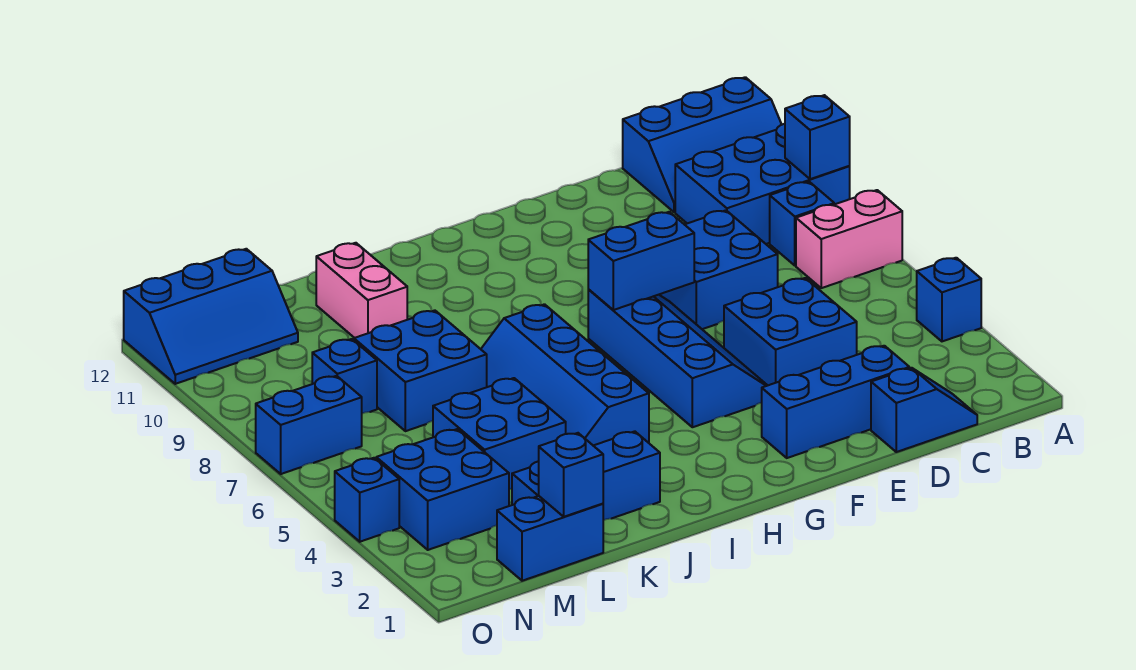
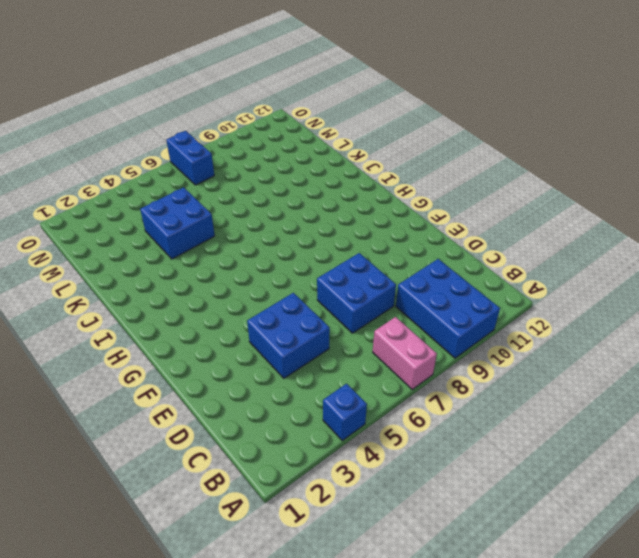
none -> blue 2x3 slope [623,77,782,212]
none -> blue 1x1 brick [770,182,834,266]
none -> blue 1x2 slope [871,368,977,452]

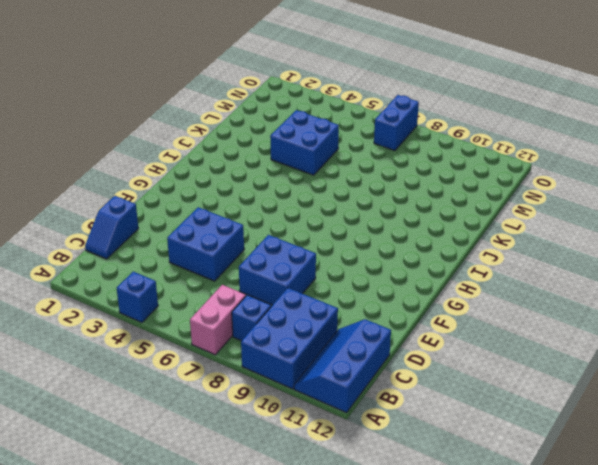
none -> blue 1x3 brick [762,346,909,458]
none -> blue 2x4 slope [588,289,768,427]
none -> blue 2x4 slope [481,304,649,445]

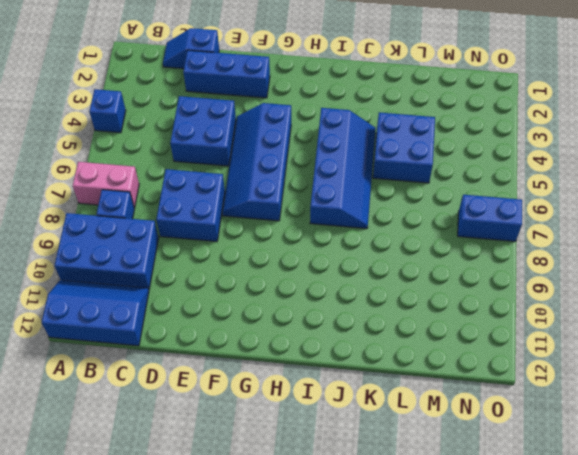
none -> blue 1x3 brick [512,431,660,520]
none -> blue 2x2 brick [354,310,487,431]
none -> pink 1x2 brick [316,243,407,338]

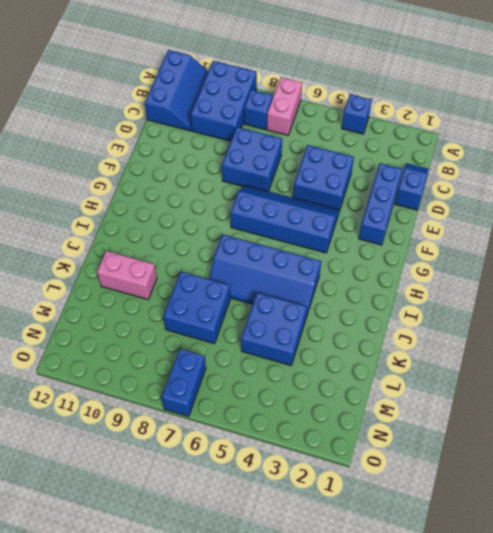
none -> blue 1x3 brick [512,431,660,520]
none -> blue 1x2 brick [497,496,603,581]
none -> blue 2x2 brick [376,429,509,550]

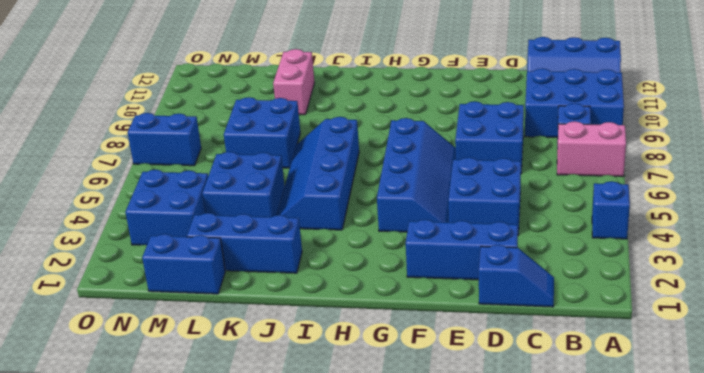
none -> blue 1x1 brick [312,339,377,413]
none -> blue 2x3 slope [124,249,298,384]
none -> blue 1x1 brick [335,458,399,542]

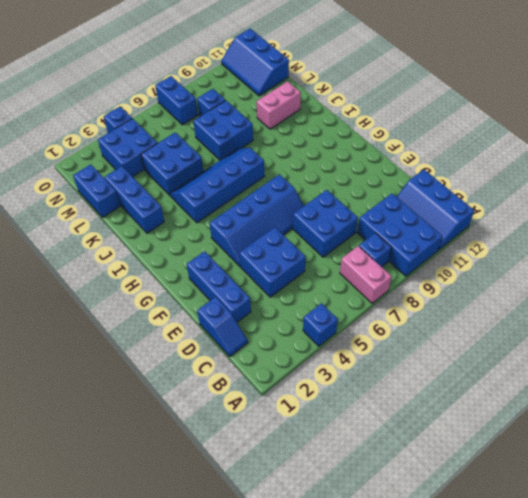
none -> blue 1x1 brick [785,95,850,179]
none -> blue 1x2 brick [588,212,694,310]
none -> blue 1x1 brick [539,433,603,517]

